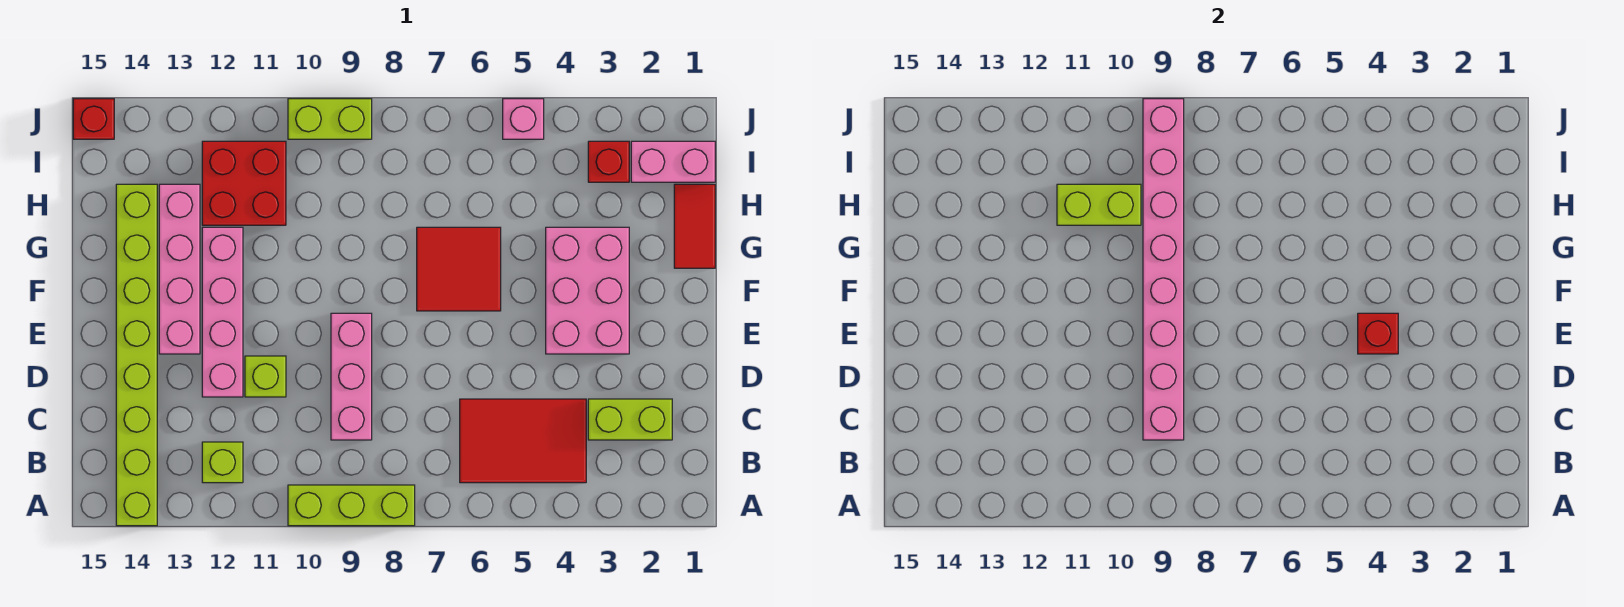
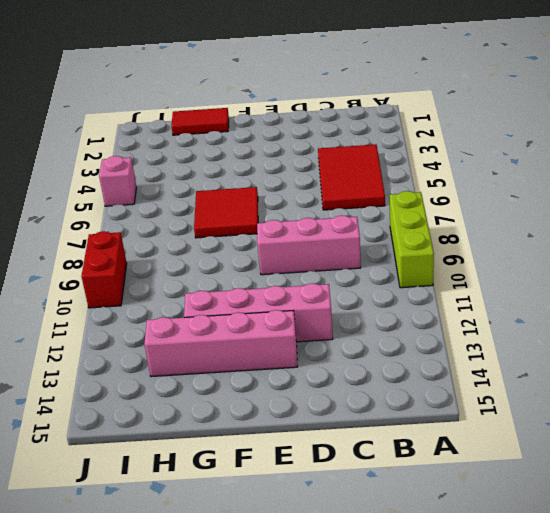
red 1x2 brick [82,231,127,308] -> lime 1x2 brick [288,99,372,139]
none -> lime 1x8 brick [116,184,157,526]
none -> lime 1x1 brick [202,442,243,483]
none -> lime 1x2 brick [588,399,672,440]

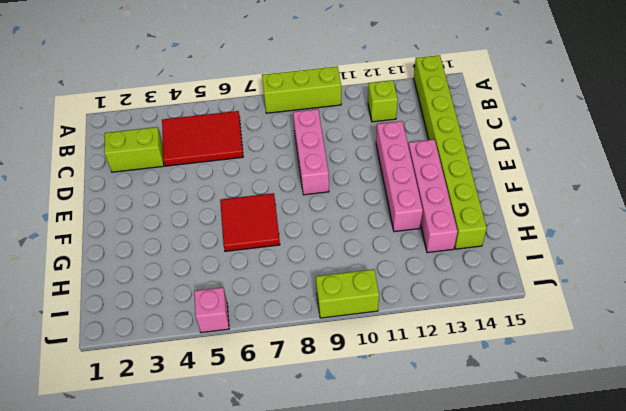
none -> lime 1x1 brick [245,356,286,397]
none -> pink 2x3 brick [546,227,629,354]
none -> red 1x2 tile [674,184,715,268]

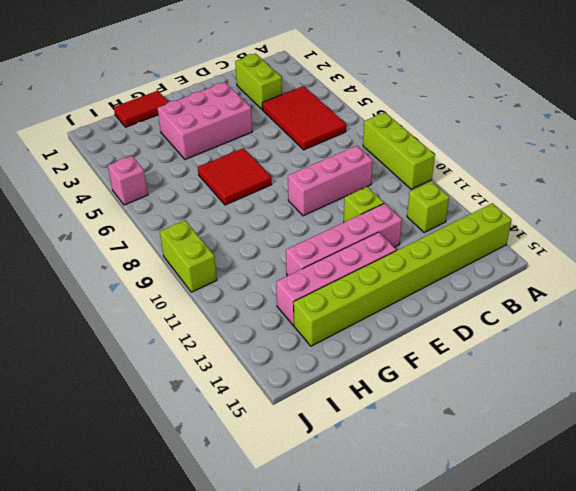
none -> red 2x2 brick [202,141,286,225]
none -> pink 1x2 brick [631,141,715,182]
none -> red 1x1 brick [588,141,629,182]

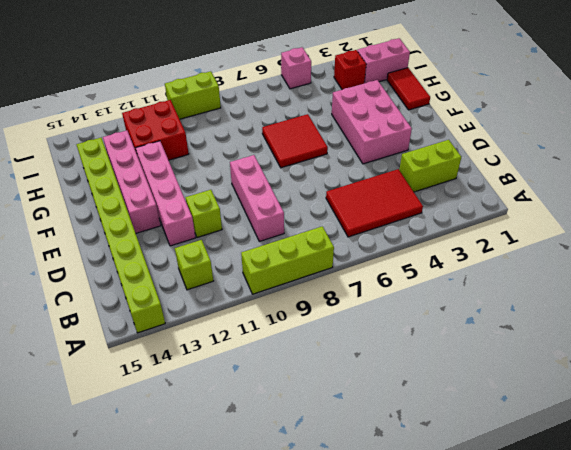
none -> red 1x1 brick [73,99,114,139]
none -> pink 1x8 brick [1143,99,1184,440]
none -> red 1x1 brick [1358,313,1398,354]

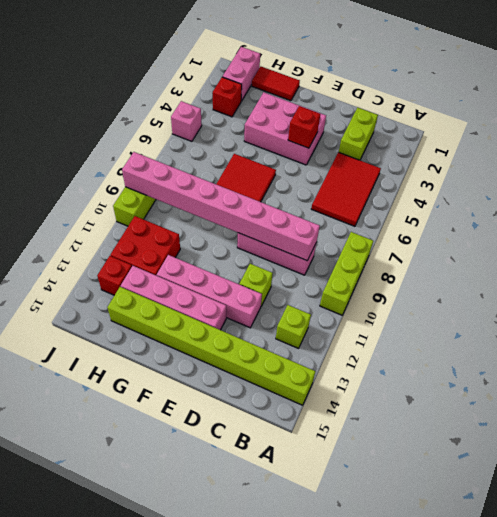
red 1x1 brick [97,256,132,295] -> red 1x1 brick moved to [73,99,114,139]
none -> lime 1x2 brick [1057,184,1141,225]

